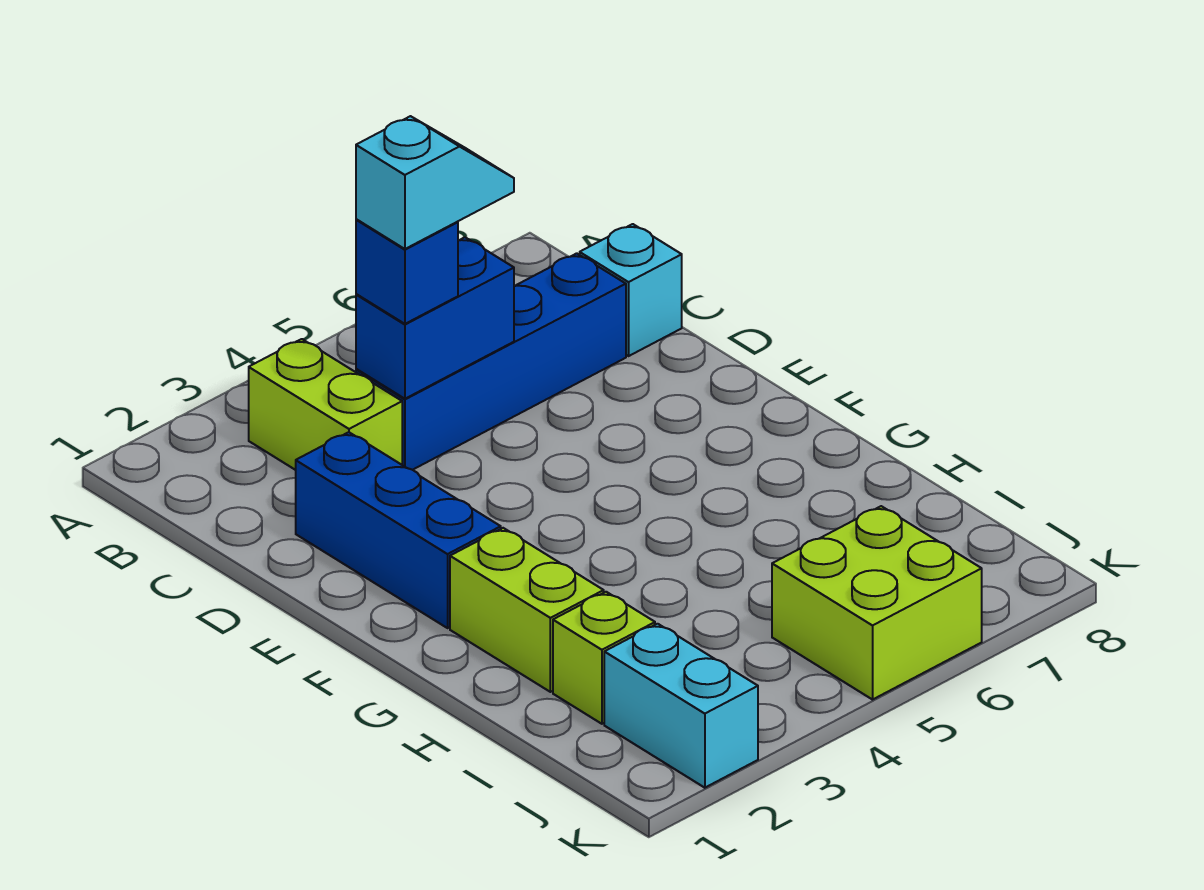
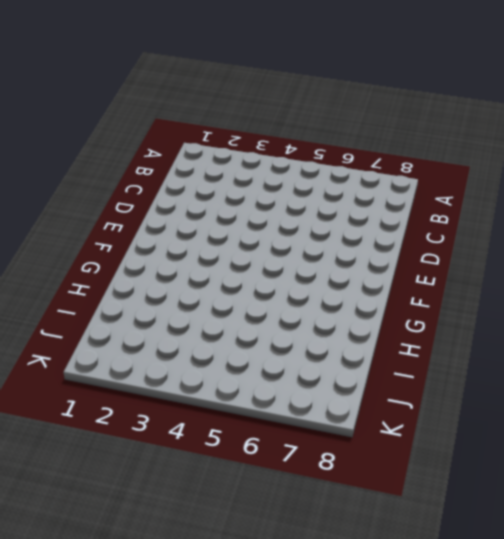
none -> lime 1x2 brick [249,339,402,470]
none -> blue 1x4 brick [356,253,626,470]

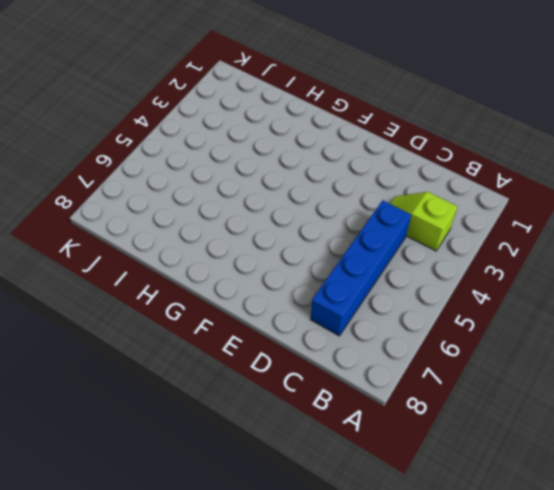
lime 1x2 slope [390,192,458,251] -> lime 1x2 brick [249,339,402,470]
none -> cyan 1x1 brick [580,224,682,356]
none -> blue 1x3 brick [296,432,501,628]

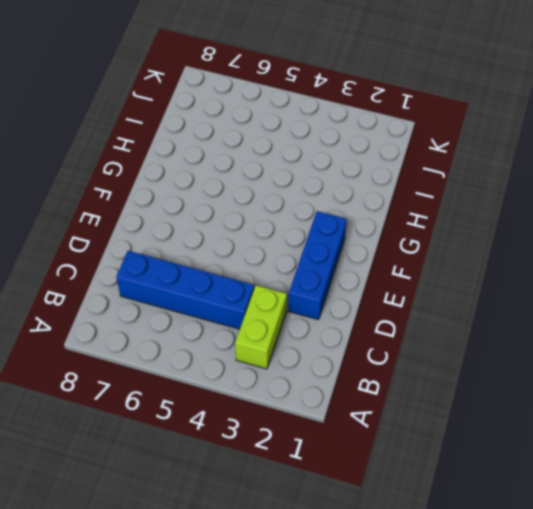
none -> cyan 1x1 brick [580,224,682,356]
none -> lime 1x2 brick [450,528,604,692]

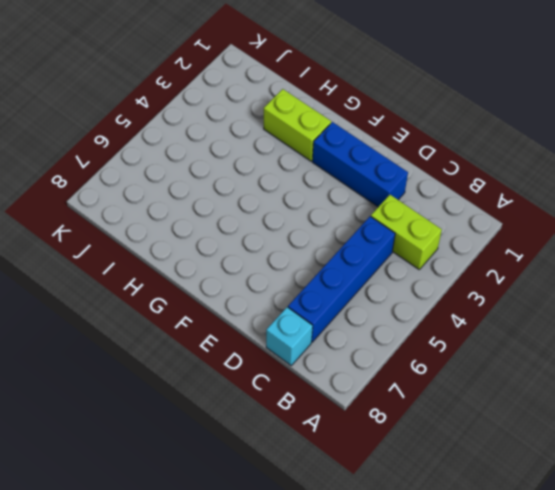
none -> lime 1x1 brick [553,592,655,724]
none -> cyan 1x2 brick [604,624,758,788]

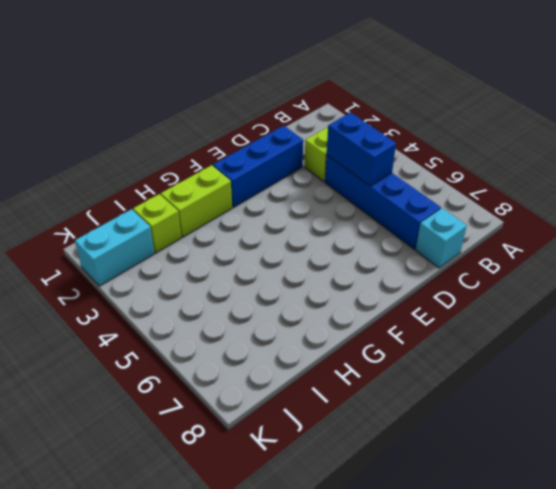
none -> lime 2x2 brick [772,506,982,700]
none -> blue 1x1 brick [356,219,458,324]

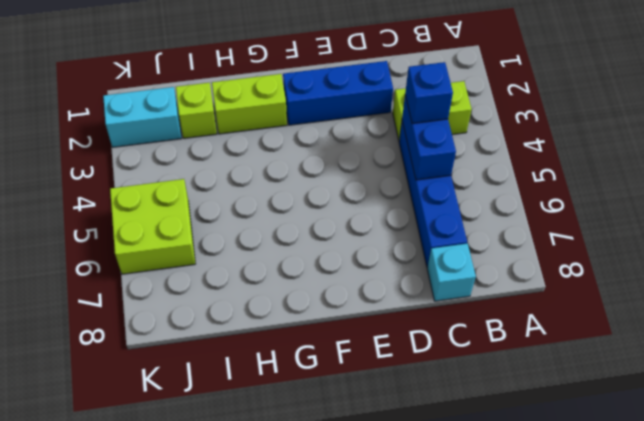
none -> cyan 1x2 slope [356,116,514,249]

